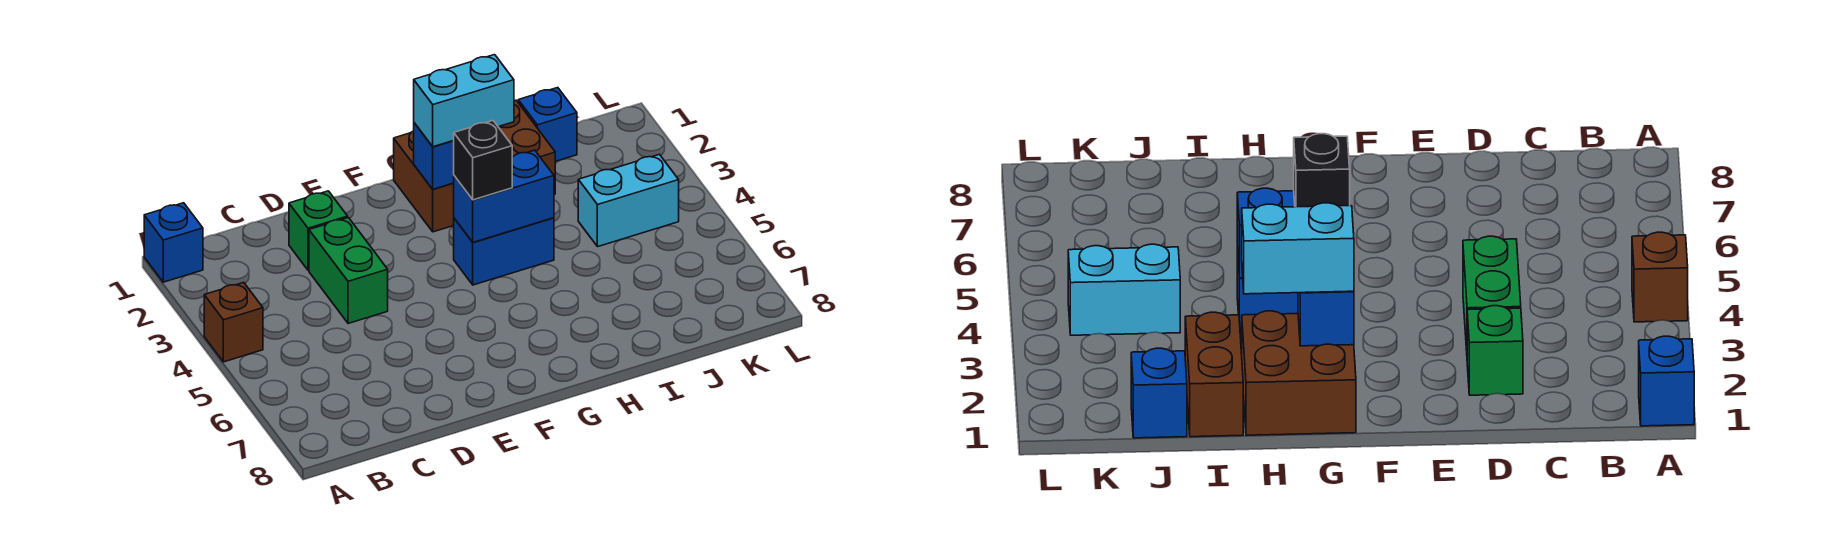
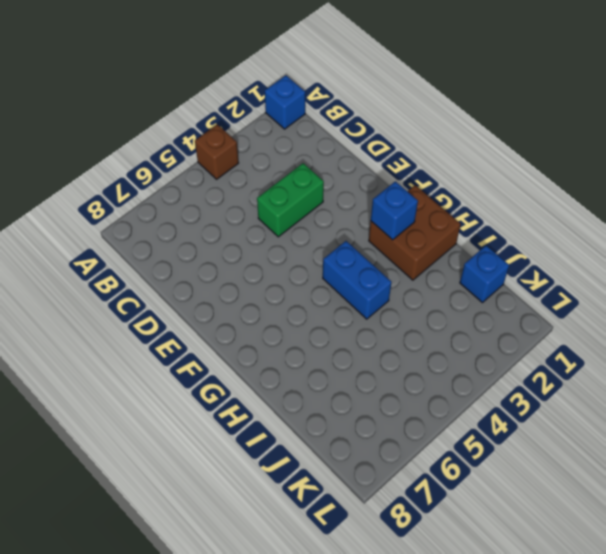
none -> green 1x1 brick [289,191,348,270]
none -> brown 1x2 brick [499,100,555,195]
none -> cyan 1x2 brick [578,154,679,247]

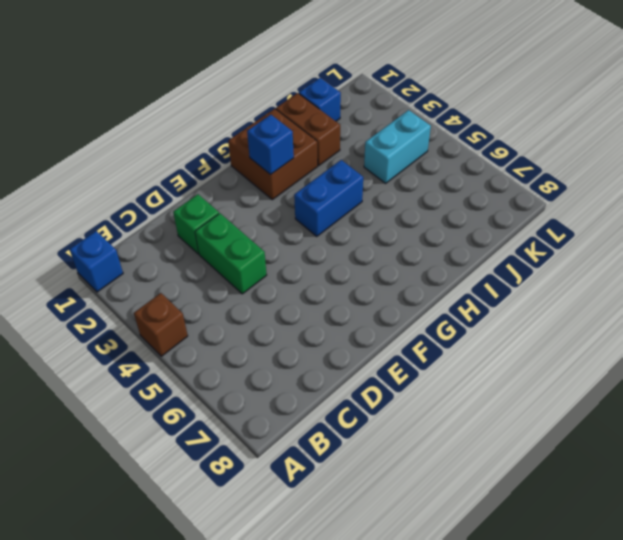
none -> blue 1x2 brick [454,150,554,242]
none -> cyan 1x2 brick [414,55,514,147]
none -> black 1x1 brick [454,121,512,200]

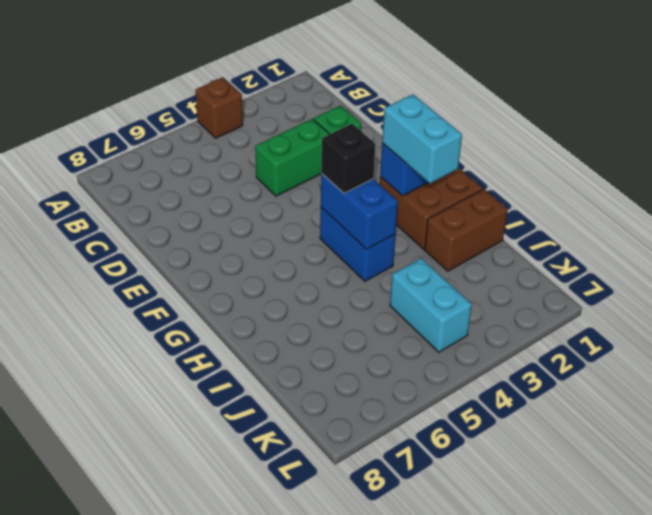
none -> blue 1x1 brick [144,203,203,282]
none -> blue 1x1 brick [518,88,577,161]

